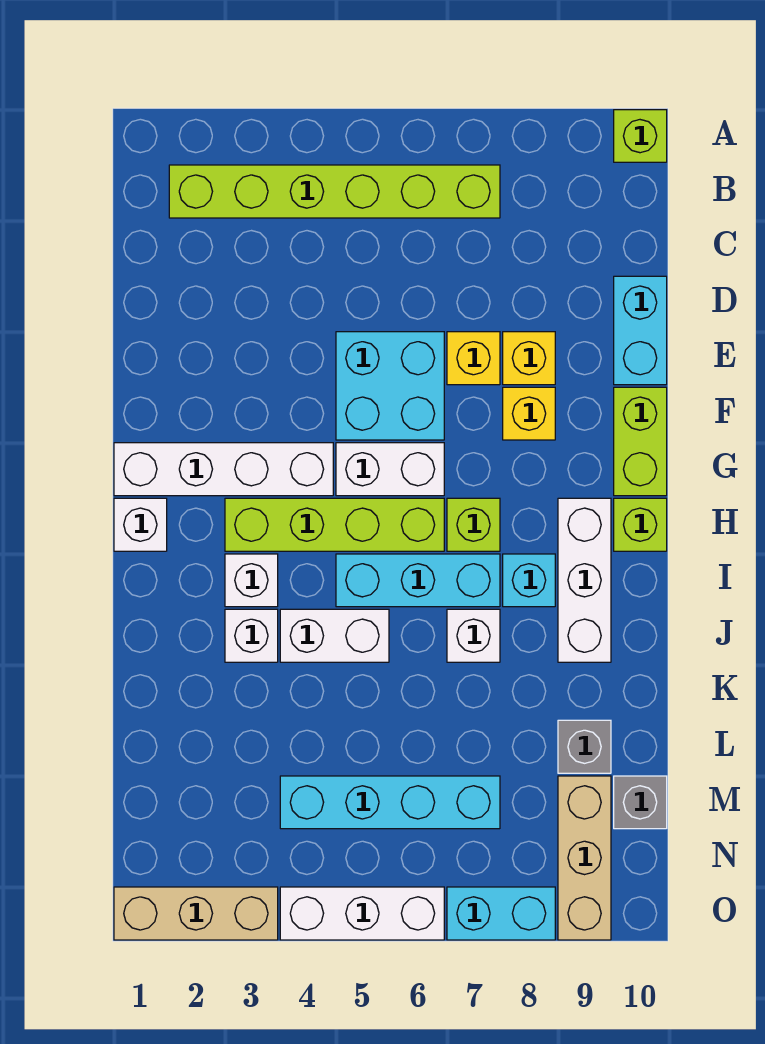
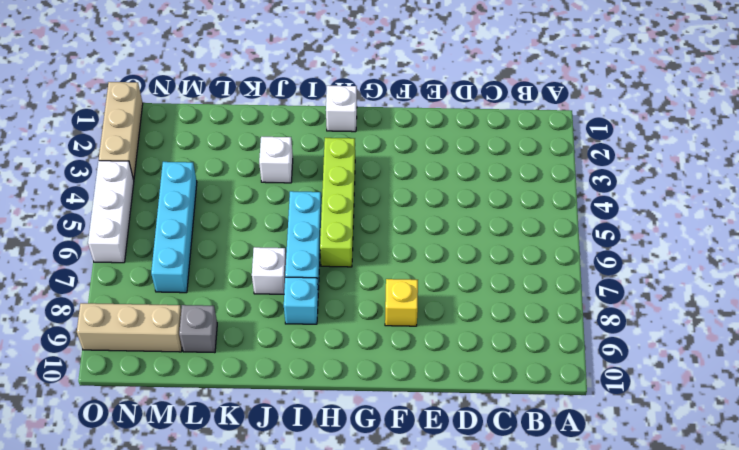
none -> lime 1x1 brick [614,110,667,162]
none -> lime 1x6 brick [169,165,500,218]
none -> cyan 1x2 brick [614,276,667,385]

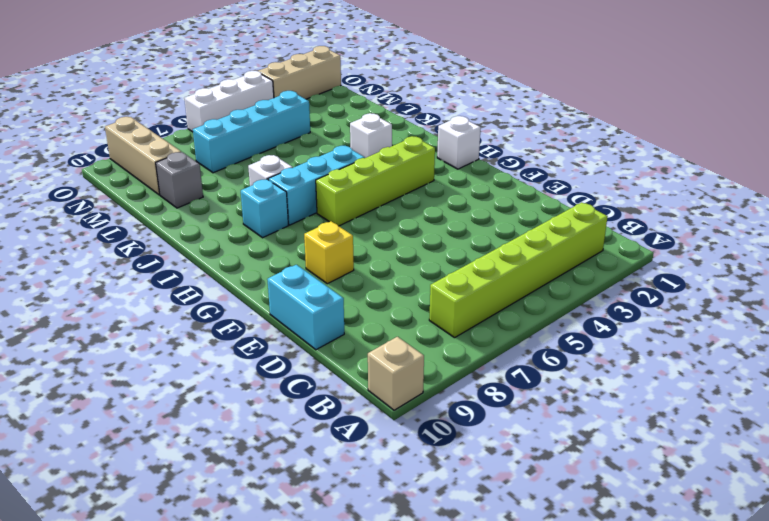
tan 1x1 brick [368,337,424,410] -> lime 1x1 brick [614,110,667,162]
none -> cyan 2x2 brick [336,332,444,440]
none -> yellow 1x1 brick [447,332,500,385]
none -> yellow 1x1 brick [503,332,555,385]

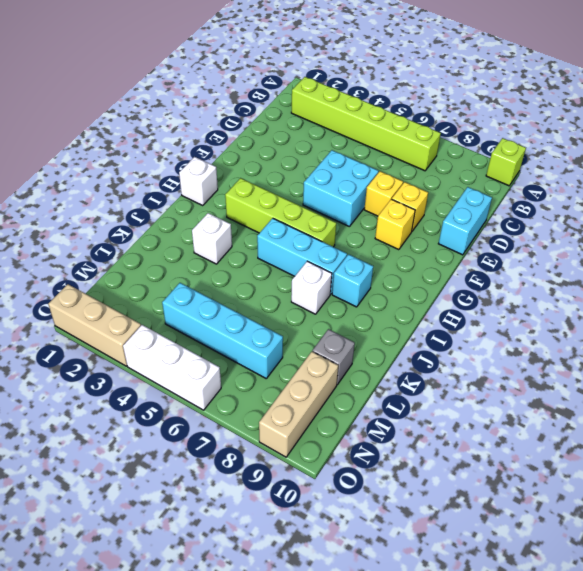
none -> lime 1x2 brick [614,387,667,496]
none -> white 1x4 brick [114,443,333,496]
none -> white 1x2 brick [336,443,444,496]

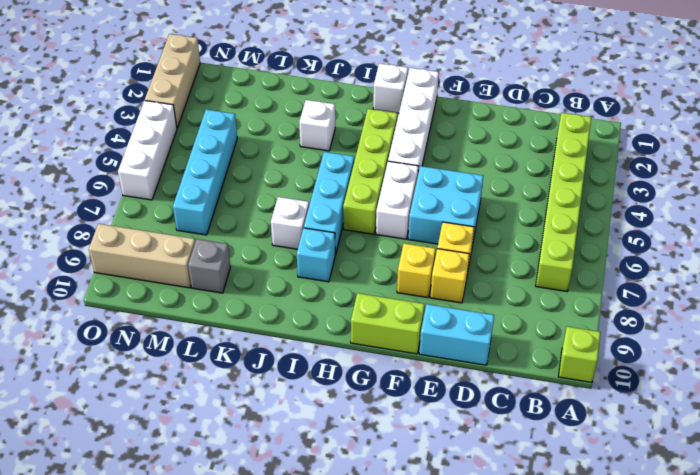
none -> lime 1x1 brick [447,498,500,551]
none -> white 1x3 brick [558,498,611,662]
none -> lime 1x1 brick [614,498,667,551]

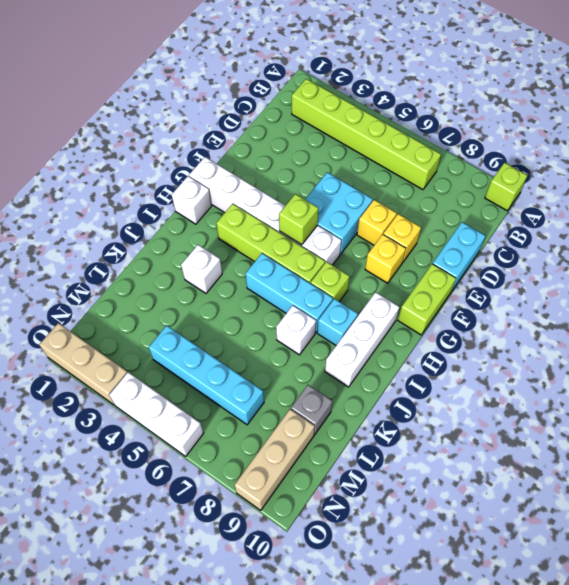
lime 1x1 brick [279,194,318,245] -> lime 1x1 brick moved to [614,498,667,551]
none -> white 1x1 brick [225,554,278,607]
none -> white 1x2 brick [280,609,389,662]
none -> grey 1x1 brick [614,776,667,829]

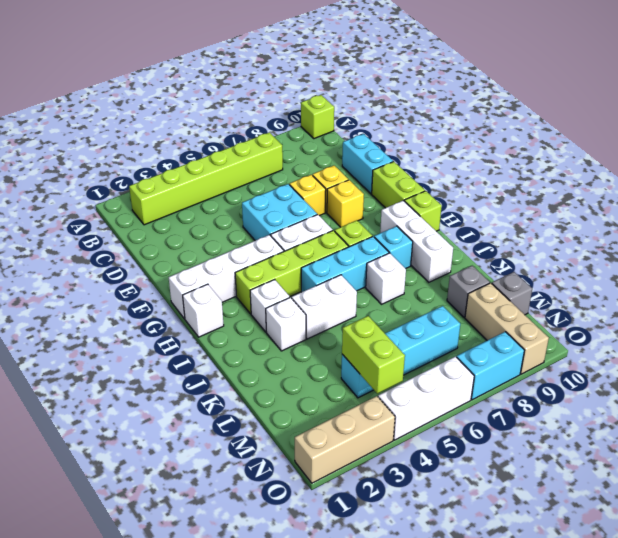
lime 1x2 brick [342,316,405,394] -> none

